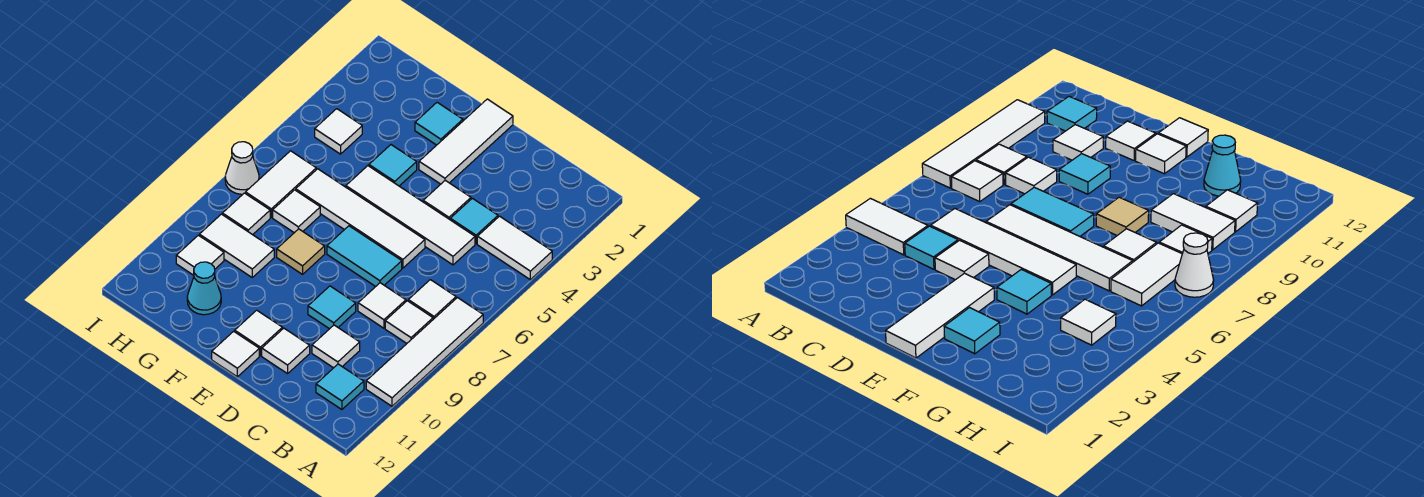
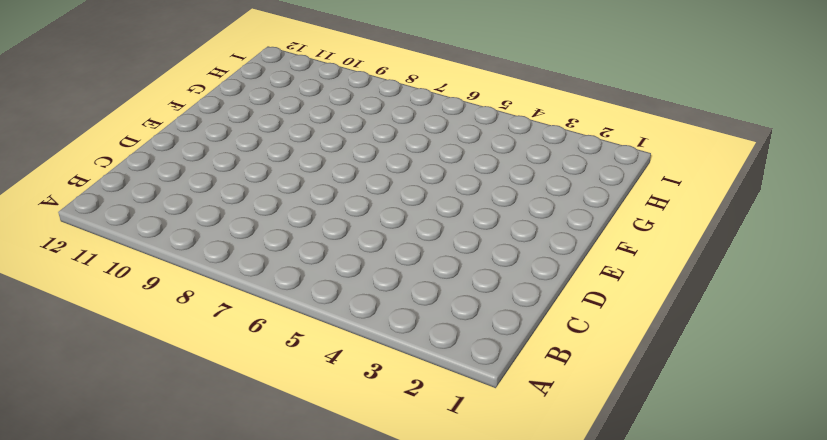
none -> white 1x2 tile [477,216,552,280]
none -> white 1x4 tile [366,298,483,406]
none -> white 1x1 tile [408,280,456,319]

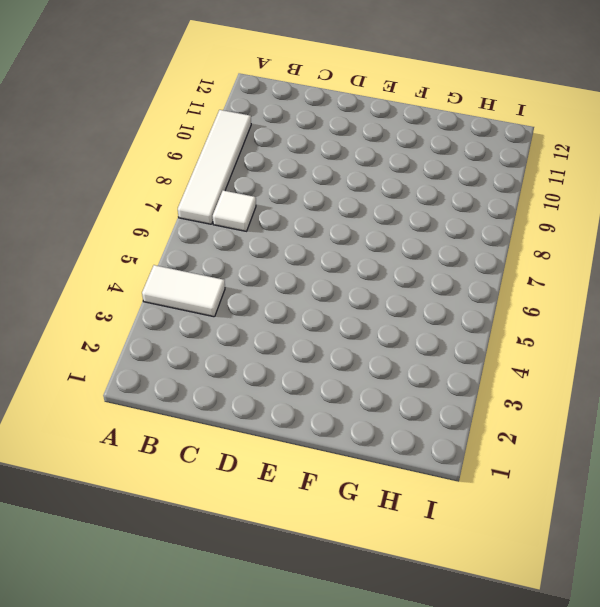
none -> white 1x1 tile [385,301,433,343]
none -> cyan 1x1 tile [316,364,364,409]
none -> cyan 1x1 tile [450,198,498,244]

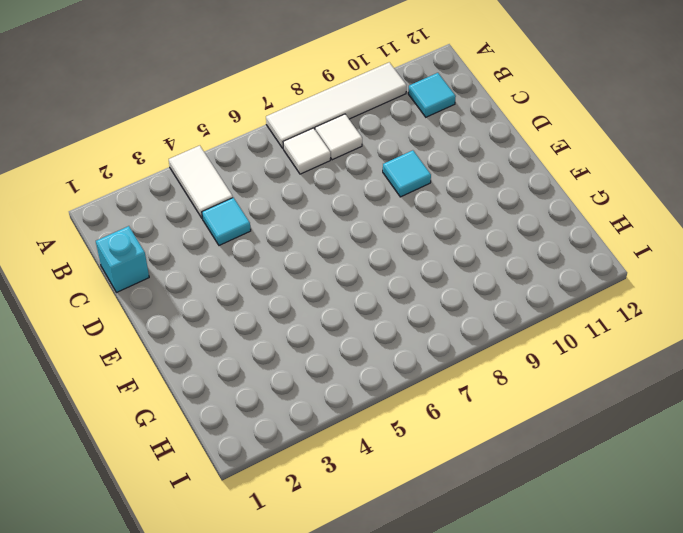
cyan 1x1 brick [96,226,149,293] -> none
none -> white 1x4 tile [346,166,475,265]
none -> white 1x1 tile [358,283,406,328]
none -> white 1x1 tile [312,325,360,368]

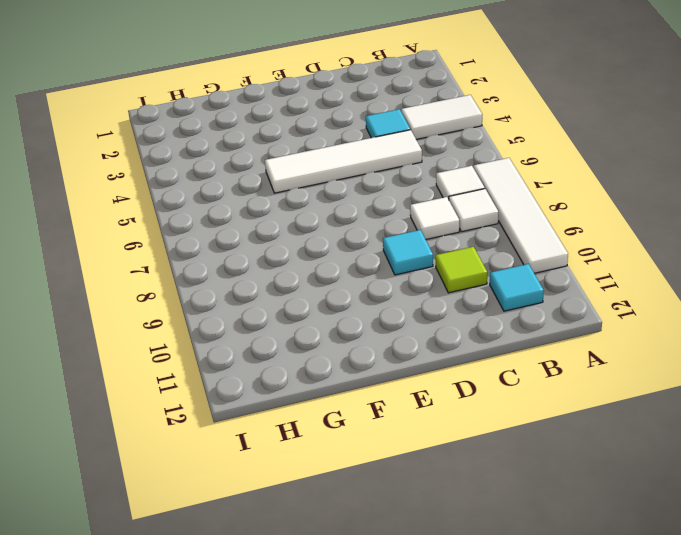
lime 1x1 tile [435,247,487,293] -> white 1x1 tile [312,325,360,368]
none -> white 1x1 tile [423,180,471,219]
none -> white 1x4 tile [296,169,425,268]
none -> cyan 1x2 tile [327,226,402,287]

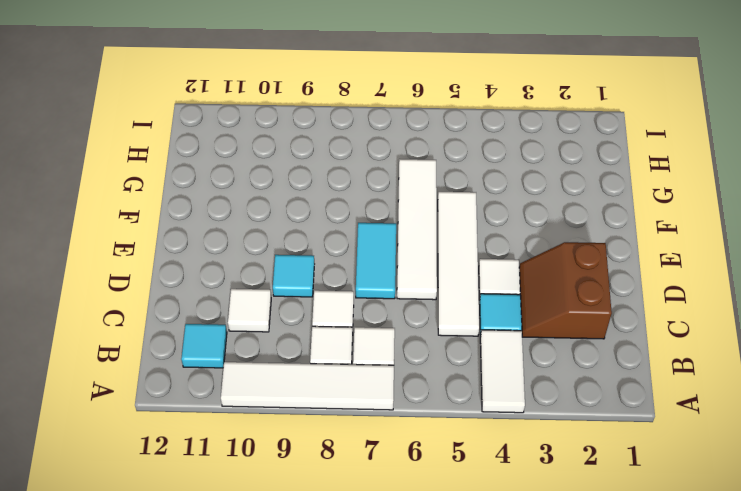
brown 2x2 slope [519,242,612,339] -> none
none -> white 1x1 tile [262,328,310,374]
none -> white 1x3 tile [419,99,513,184]
none -> white 1x1 tile [235,310,282,356]

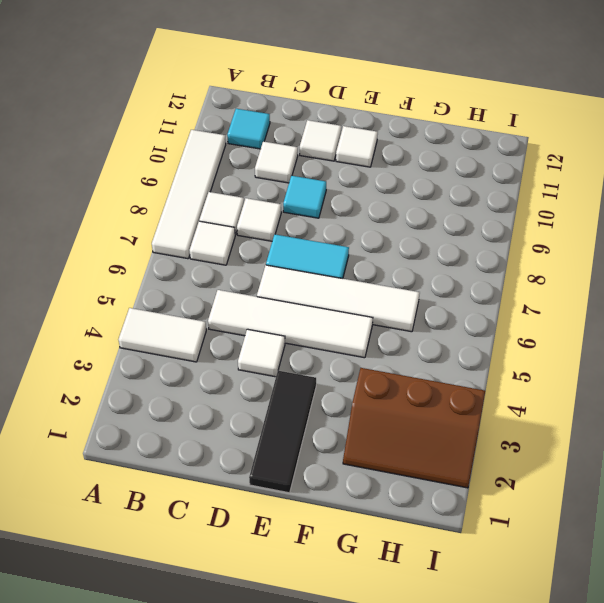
black 1x3 tile [249,371,316,493] -> white 1x3 tile [419,99,513,184]
brown 2x3 slope [343,368,485,488] -> none
none -> cyan 1x1 tile [450,198,498,244]
none -> white 1x1 tile [212,331,259,377]
none -> cyan 1x1 tile [415,102,463,145]

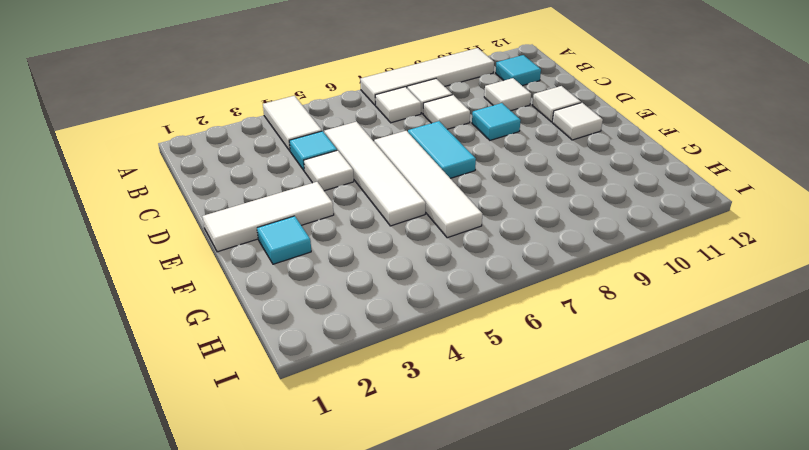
none -> white 1x1 tile [212,331,259,377]
none -> cyan 1x1 tile [369,145,417,186]
none -> tan 1x1 tile [277,229,325,274]

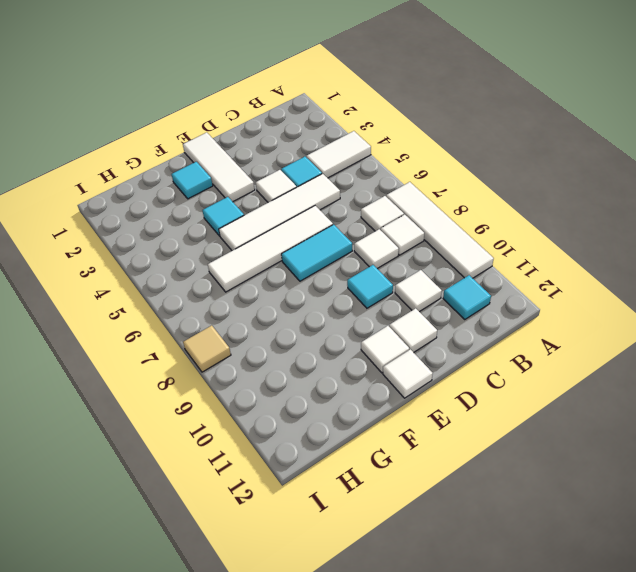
tan 1x1 tile [183,325,231,372] -> tan 1x1 tile moved to [277,229,325,274]
none -> white 1x1 tile [273,190,320,233]
none -> white 1x2 tile [199,214,274,277]
none -> cyan 1x1 cone [187,262,221,315]

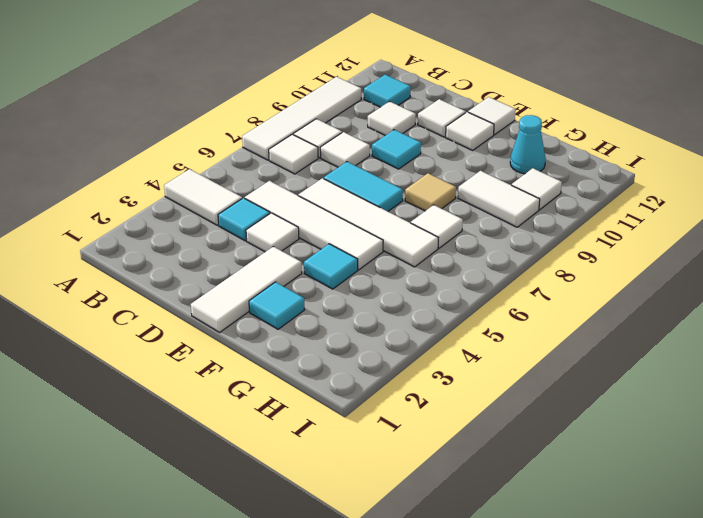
none -> white 1x1 tile [315,109,362,154]
none -> white 1x2 tile [246,151,316,217]
none -> white 1x1 tile [222,193,270,235]

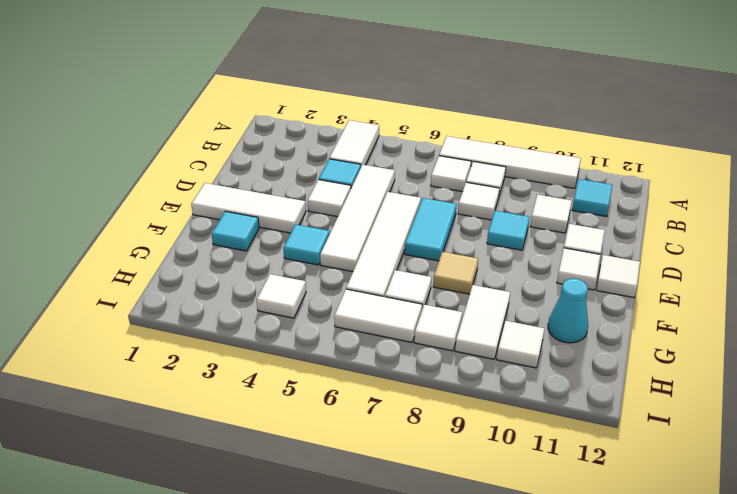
none -> white 1x1 cone [225,142,259,194]

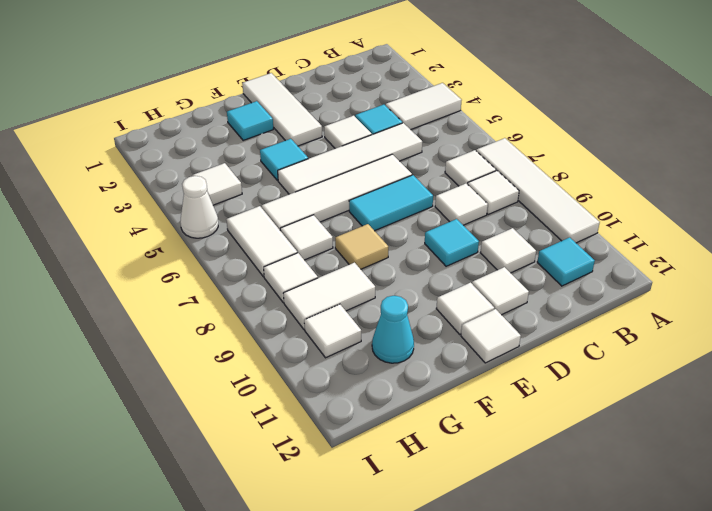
white 1x1 cone [180,176,218,238] -> white 1x1 cone moved to [225,142,259,194]

